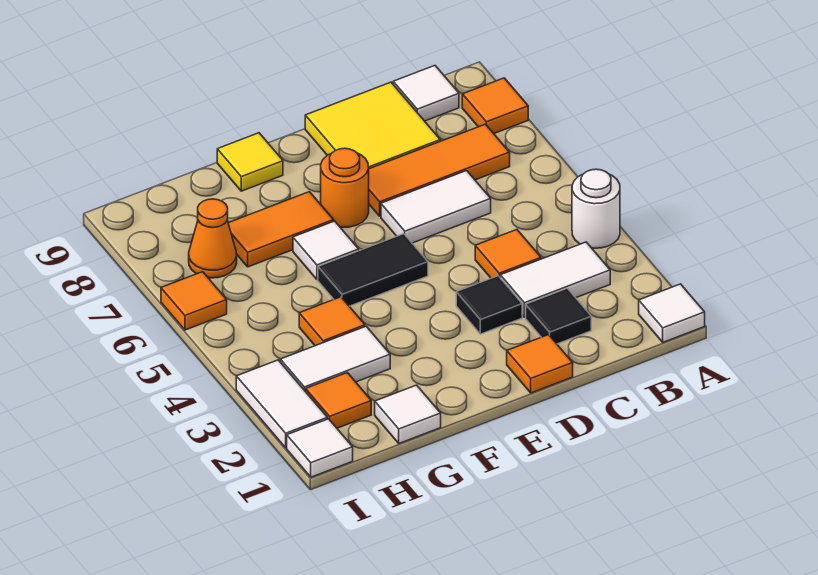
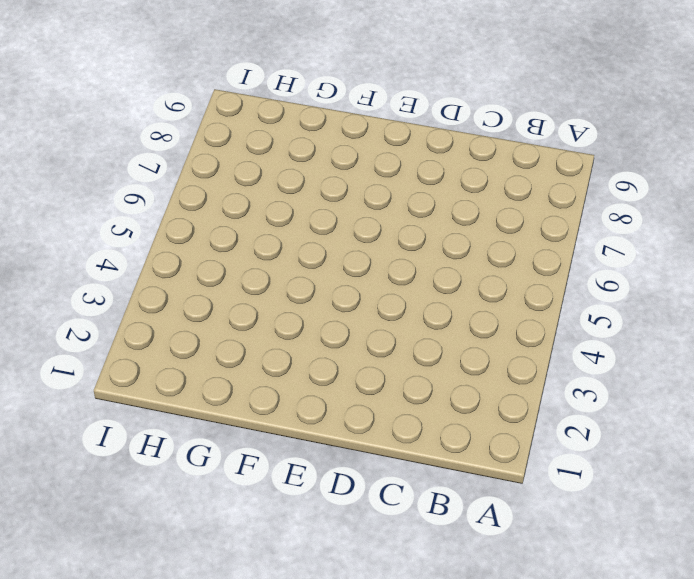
none -> white 1x1 tile [639,284,705,342]
none -> white 1x1 round brick [572,169,620,248]
none -> orange 1x1 tile [462,78,528,133]

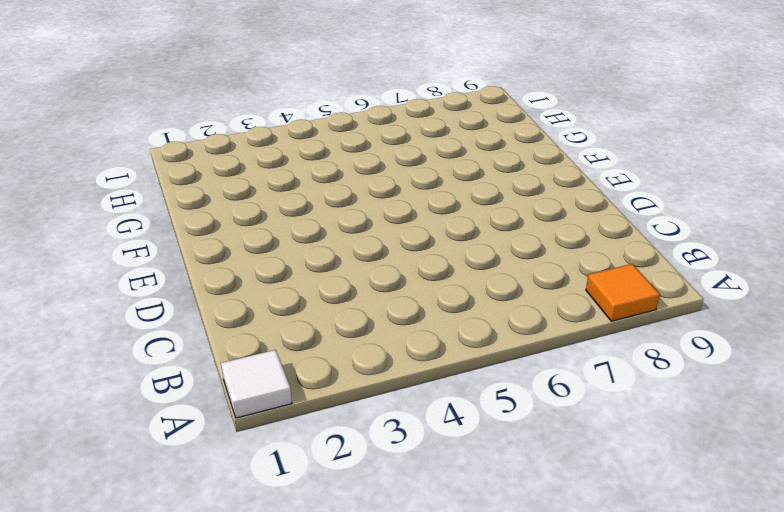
none -> white 1x1 round brick [572,169,620,248]
none -> white 1x2 tile [500,242,610,317]
none -> orange 1x3 tile [369,124,510,216]

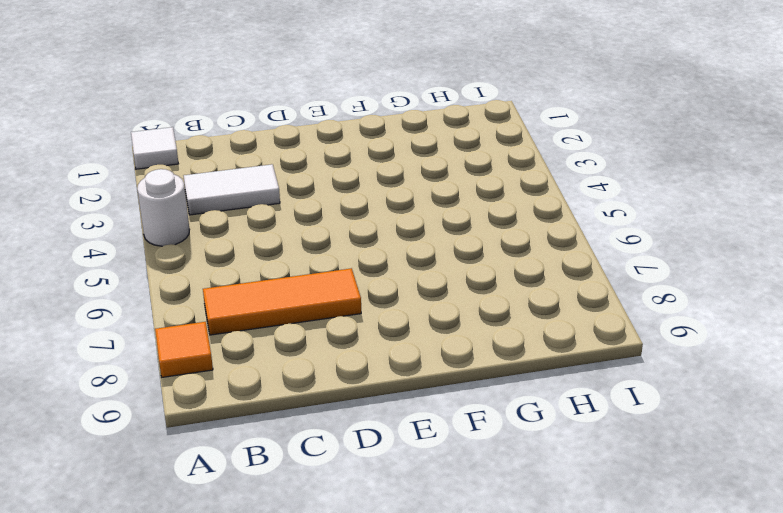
none -> white 1x1 tile [393,66,459,121]
none -> black 1x1 tile [526,288,591,344]
none -> orange 1x1 tile [475,230,541,278]

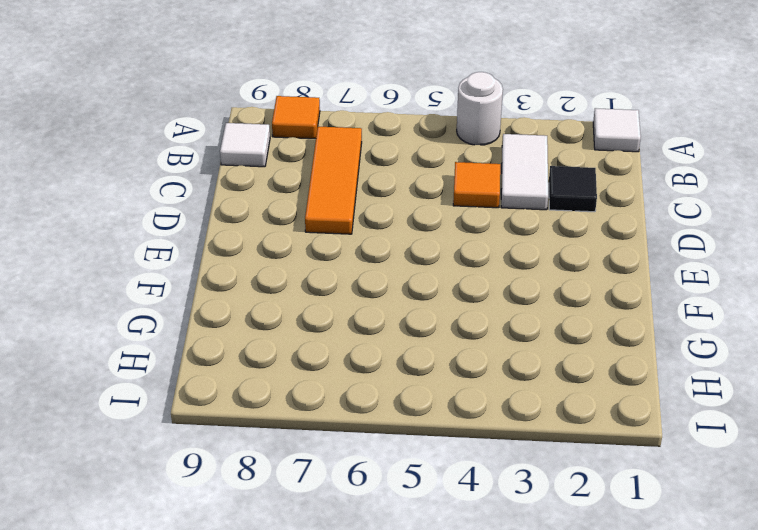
none -> white 1x2 tile [381,171,491,243]
none -> yellow 2x2 tile [305,82,440,169]
none -> orange 1x1 tile [507,335,573,393]

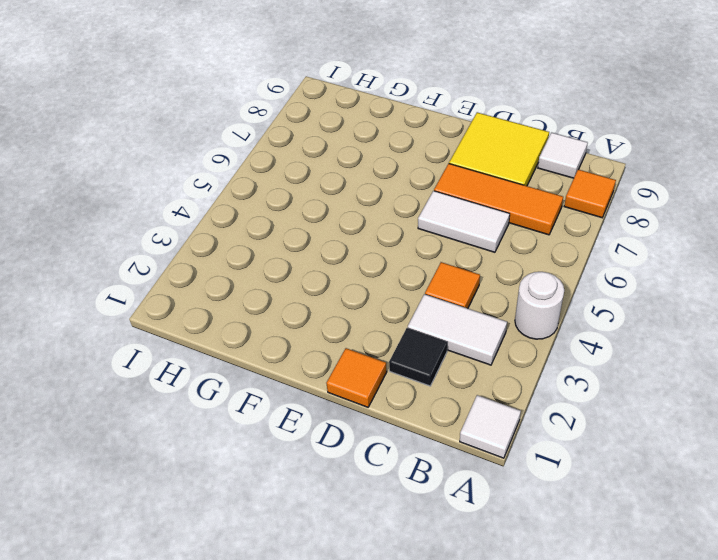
none -> black 1x1 tile [456,276,522,334]
none -> black 1x2 tile [318,234,428,306]
none -> orange 1x1 round brick [321,148,369,227]

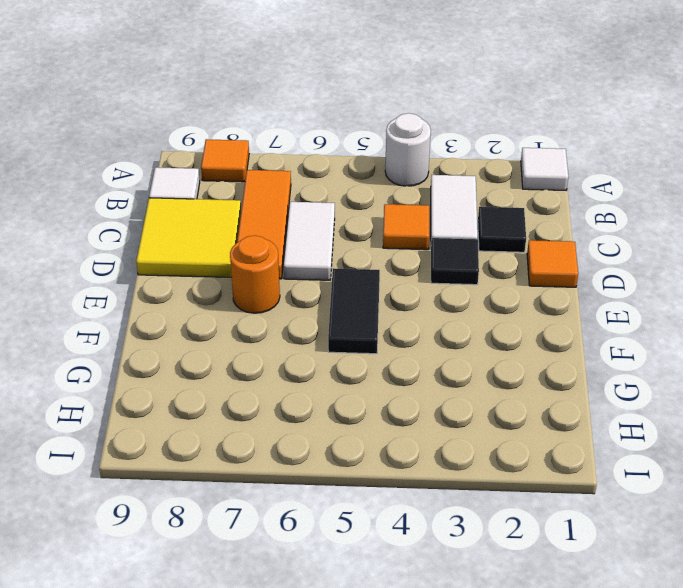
none -> white 1x1 tile [293,221,359,279]
none -> orange 1x2 tile [228,192,334,267]
none -> yellow 1x1 tile [217,133,283,191]

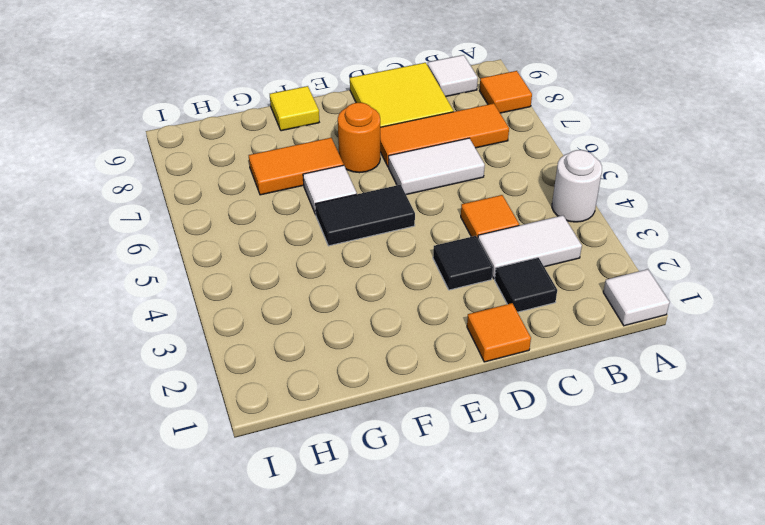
none -> white 1x1 tile [375,385,441,443]
none -> white 1x2 tile [280,326,390,392]
none -> orange 1x1 tile [299,297,365,346]

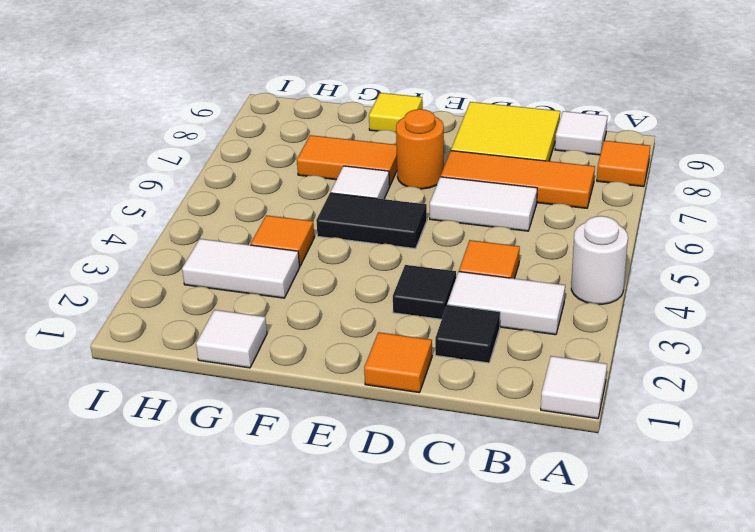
none -> orange 1x1 tile [306,373,371,428]
none -> orange 1x1 cone [189,199,237,278]
none -> white 1x1 tile [287,419,353,477]

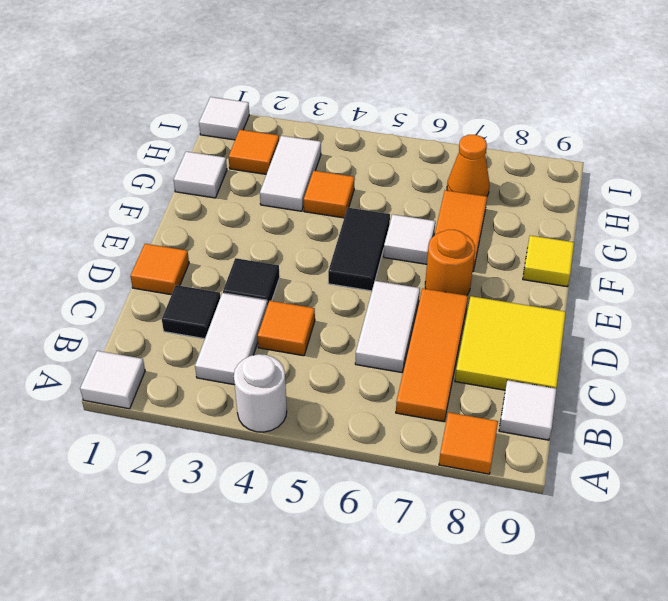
none -> white 1x2 tile [236,360,327,448]
none -> orange 1x1 tile [161,272,227,330]

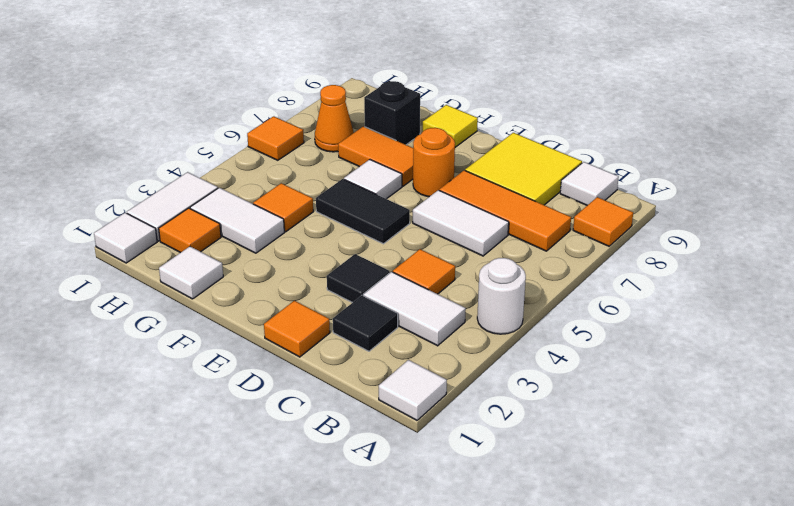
black 1x1 brick [364,81,420,145] -> none

